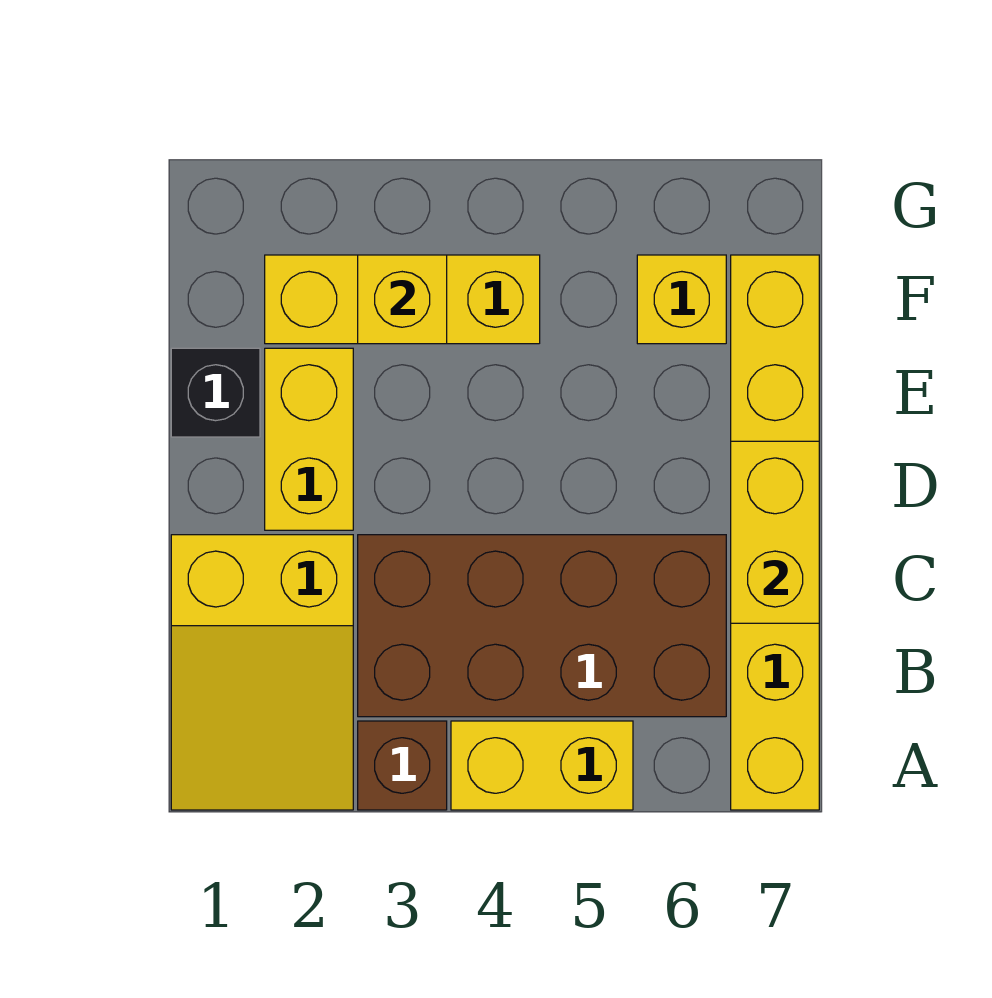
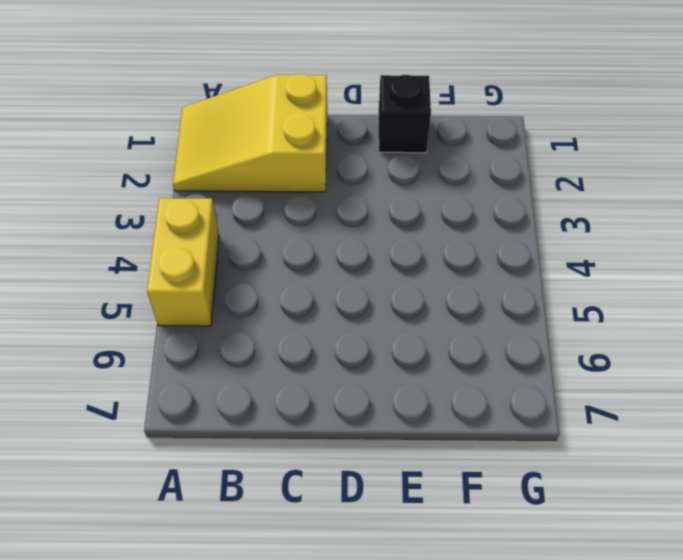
none -> brown 1x1 brick [358,721,447,810]
none -> yellow 1x6 brick [731,255,819,810]

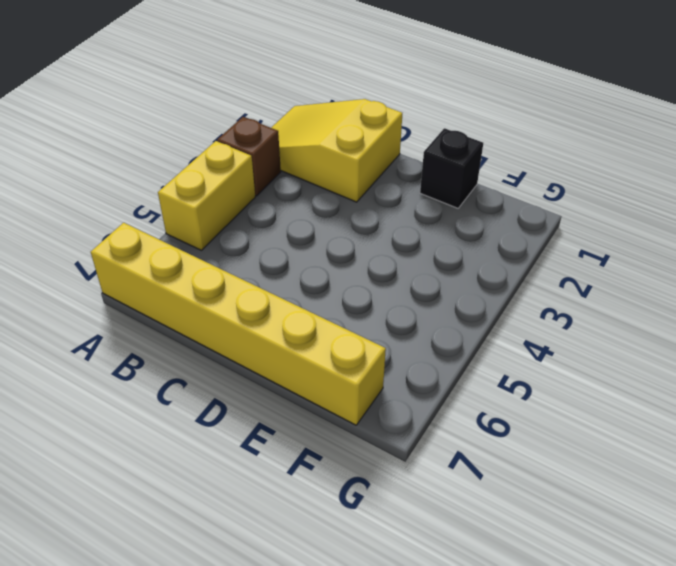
none -> brown 2x4 brick [358,535,726,717]
none -> yellow 1x2 brick [265,348,353,530]

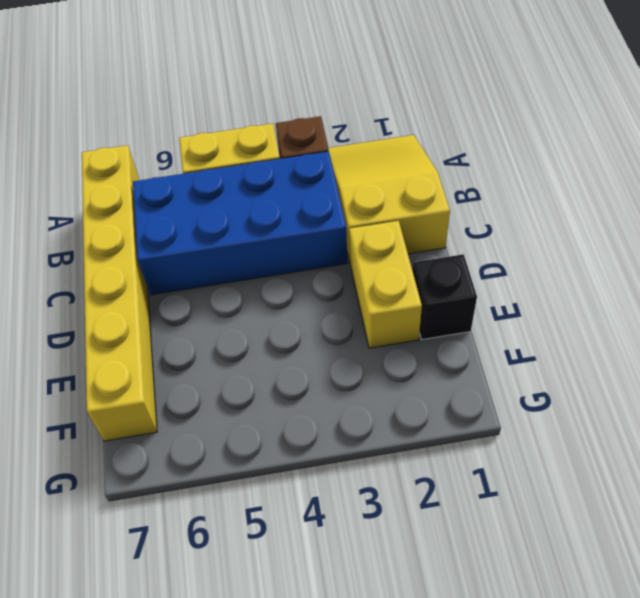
blue 2x4 brick [133,152,347,295] -> brown 2x4 brick [358,535,726,717]
none -> yellow 1x3 brick [265,255,540,344]
none -> yellow 1x1 brick [637,255,726,344]

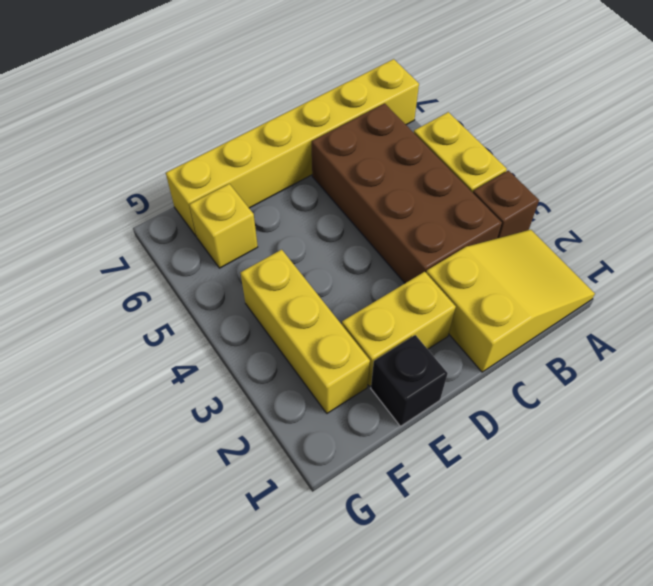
none -> yellow 1x2 brick [731,441,819,623]
none -> yellow 1x1 brick [358,255,447,344]

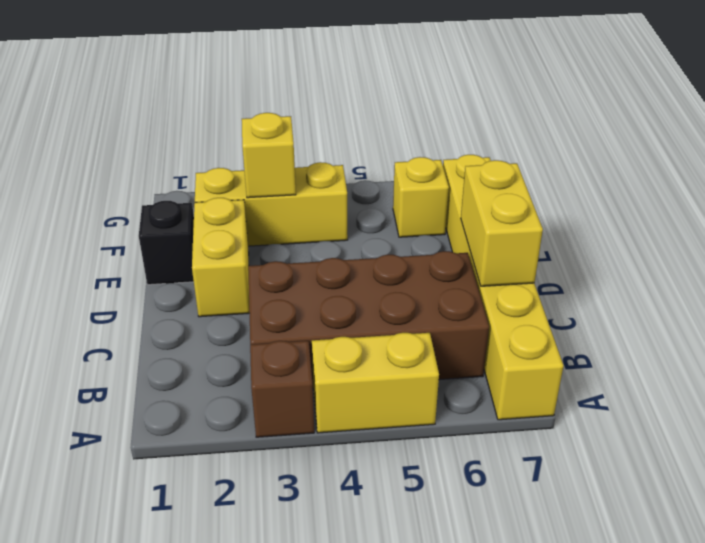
none -> yellow 2x3 slope [171,535,353,810]

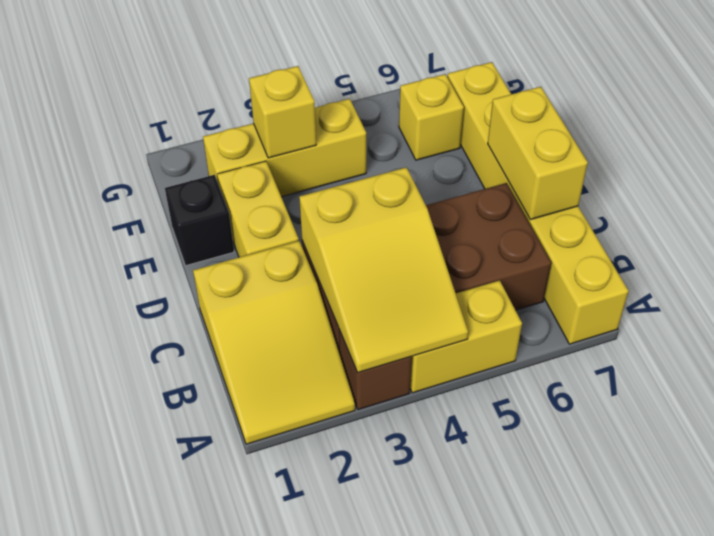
yellow 2x3 slope [299,167,468,372] -> none

